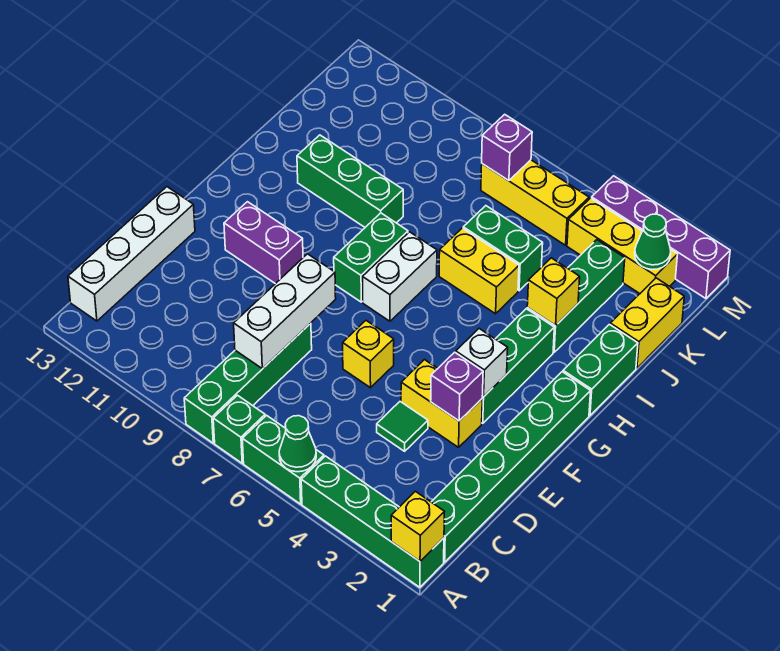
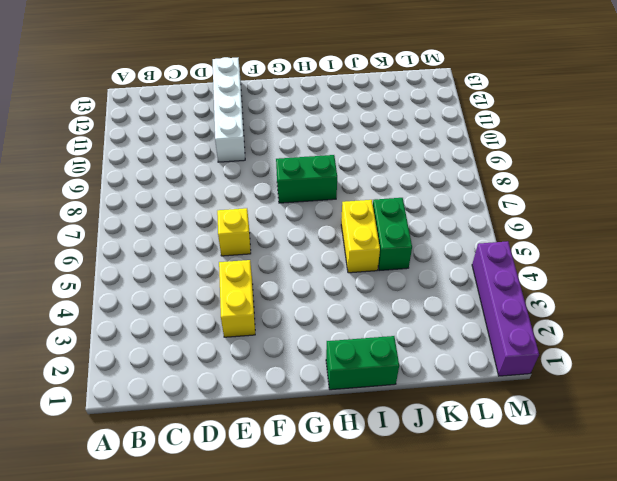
white 1x4 brick [213,57,245,162] -> white 1x4 brick turned to [68,187,195,321]
none -> green 1x4 brick [301,456,444,587]
none -> green 1x2 brick [242,415,324,504]
none -> green 1x1 brick [213,395,265,463]
none -> green 1x4 brick [184,323,312,443]

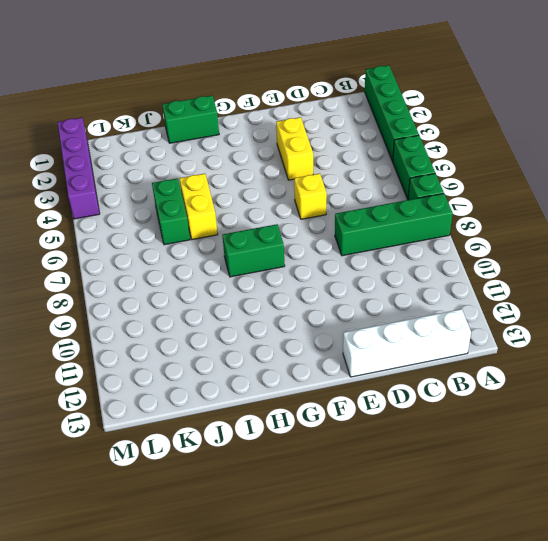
none -> green 1x6 brick [432,372,591,562]
none -> green 1x1 tile [377,402,428,451]
none -> green 1x3 brick [482,309,554,423]
none -> purple 1x2 brick [224,202,303,284]

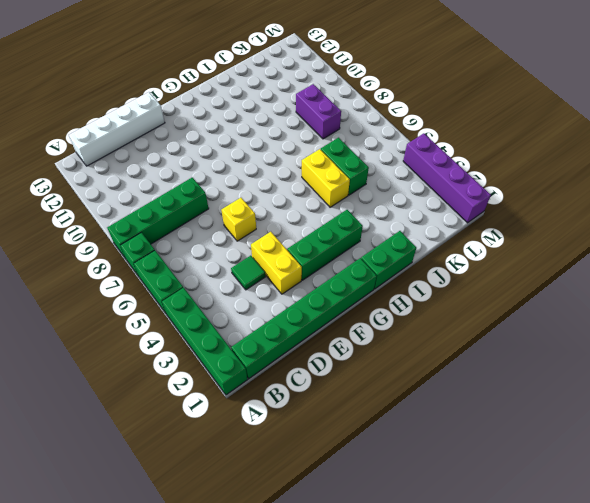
purple 1x2 brick [296,84,341,139] -> purple 1x2 brick moved to [224,202,303,284]
none -> white 1x2 brick [362,232,437,321]
none -> green 1x2 brick [334,213,408,302]
none -> green 1x3 brick [527,240,625,352]
none -> green 1x3 brick [297,135,403,227]

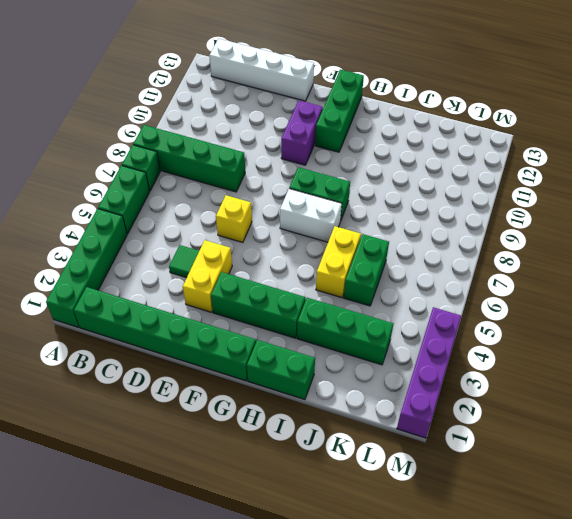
green 1x3 brick [315,70,364,152] -> green 1x3 brick moved to [297,135,403,227]
none -> yellow 1x2 brick [610,278,684,368]
none -> yellow 1x3 brick [567,198,678,294]
none -> yellow 1x3 brick [481,160,589,245]
none -> yellow 1x1 brick [391,491,444,561]

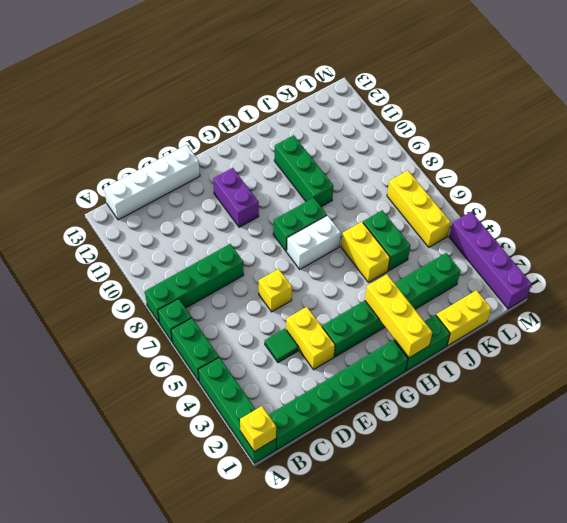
yellow 1x3 brick [365,274,432,358] -> yellow 1x3 brick moved to [567,198,678,294]
none -> green 1x1 cone [279,416,316,472]
none -> white 1x3 brick [234,254,336,369]
none -> purple 1x1 brick [431,352,483,421]
none -> white 1x1 brick [456,329,508,397]

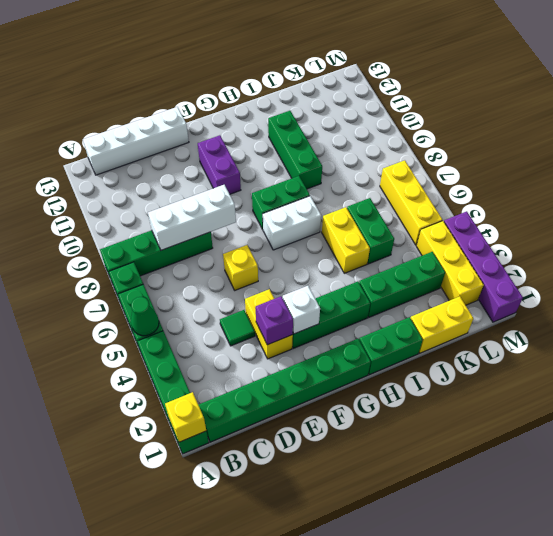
none -> yellow 1x1 brick [527,258,580,326]
none -> green 1x1 cone [635,214,671,270]
none -> purple 1x1 brick [482,114,532,181]

